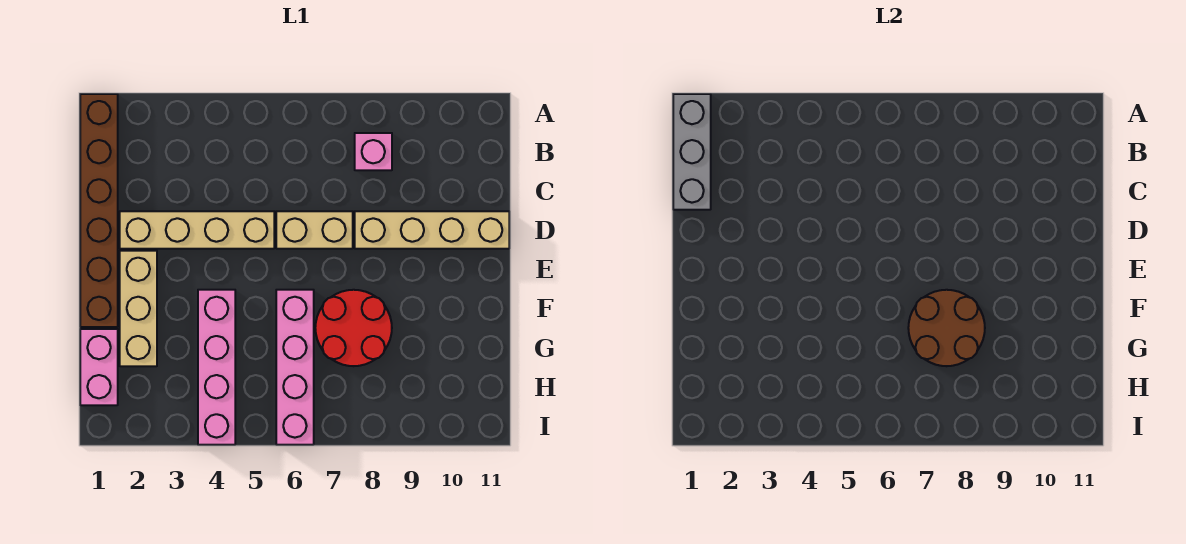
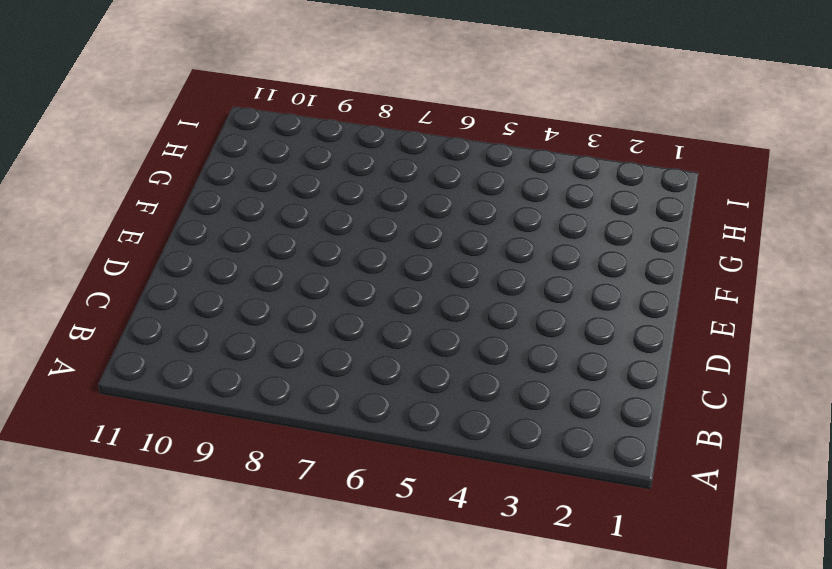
none -> brown 1x6 brick [80,94,118,327]
none -> pink 1x1 brick [355,133,392,170]
none -> tan 1x4 brick [120,211,274,249]

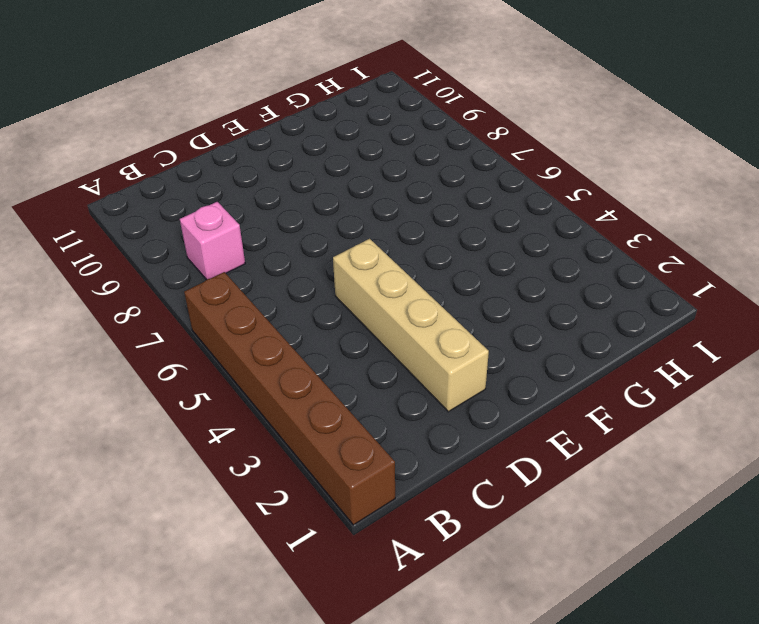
brown 1x6 brick [184,272,395,525] -> brown 1x6 brick turned to [80,94,118,327]
none -> tan 1x2 brick [276,211,353,249]
none -> tan 1x4 brick [355,211,509,249]
none -> tan 1x3 brick [120,251,157,366]

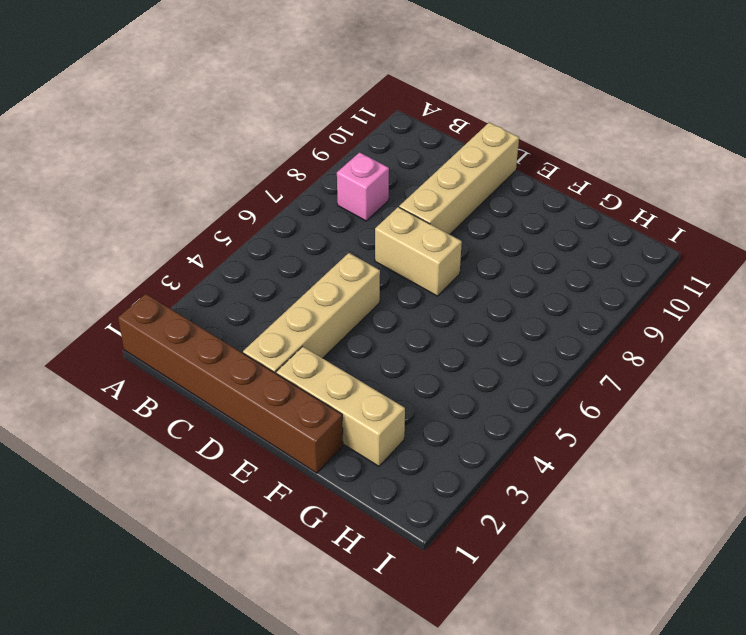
tan 1x2 brick [375,207,462,296] -> tan 1x2 brick turned to [276,211,353,249]
none -> pink 1x4 brick [198,290,235,445]
none -> pink 1x4 brick [276,290,314,445]
none -> red 2x2 round brick [315,290,392,366]

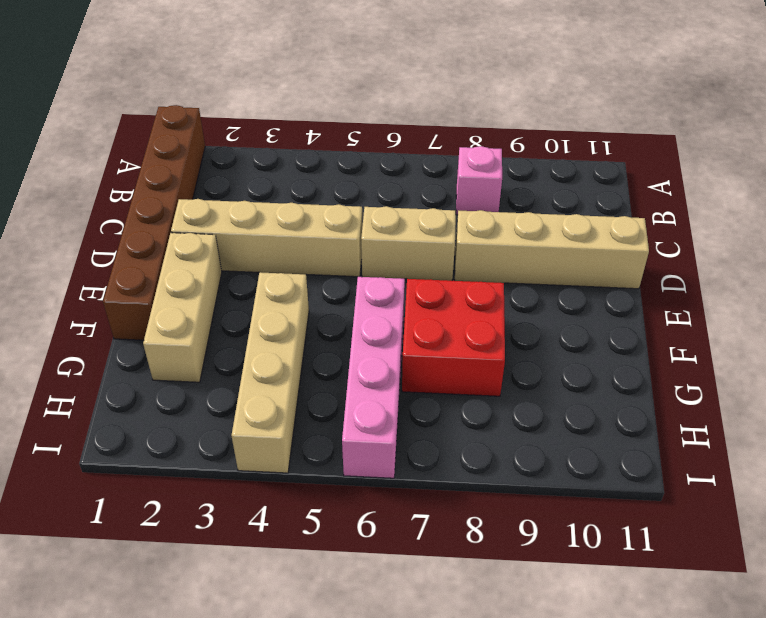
tan 1x4 brick [232,272,309,473] -> pink 1x4 brick [198,290,235,445]
red 2x2 brick [402,279,505,396] -> red 2x2 round brick [315,290,392,366]
none -> pink 1x2 brick [80,329,118,405]
none -> grey 1x3 brick [673,94,711,210]
none -> brown 2x2 round brick [908,290,985,366]

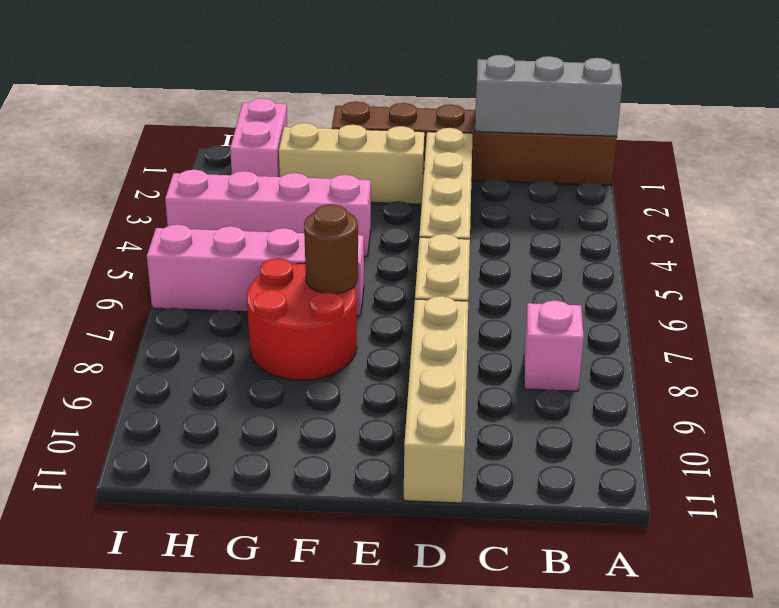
brown 1x1 round brick [304,204,358,294] -> brown 2x2 round brick [908,290,985,366]
pink 1x2 brick [230,98,288,177] -> pink 1x2 brick turned to [80,329,118,405]

